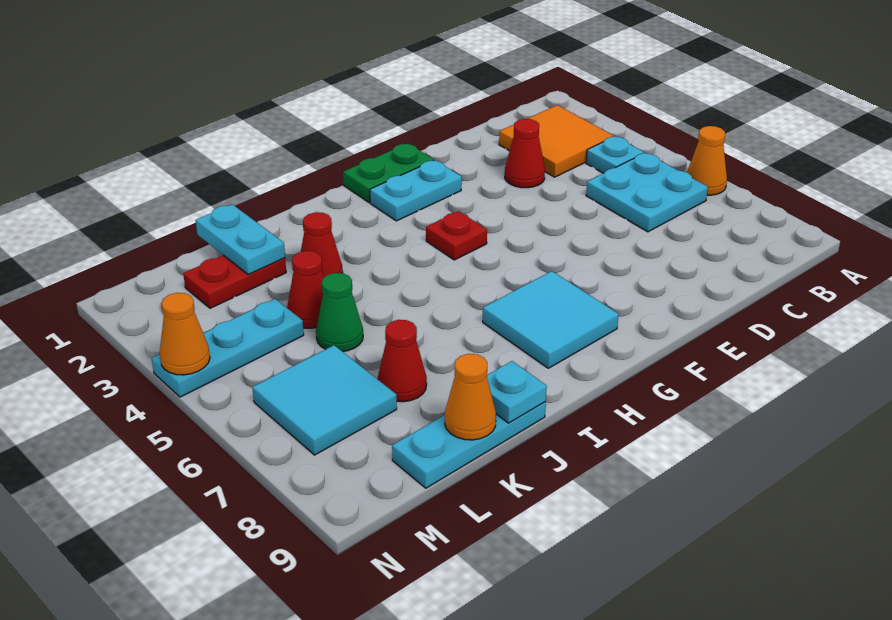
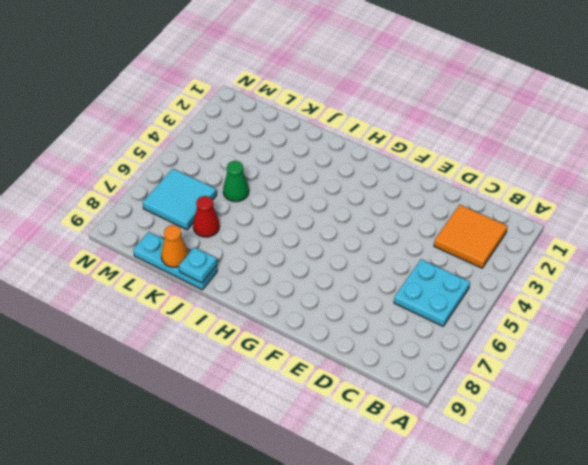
none -> orange 1x1 cone [687,126,727,195]
none -> cyan 1x1 plate [586,137,644,173]
none -> red 1x1 cone [505,119,545,188]

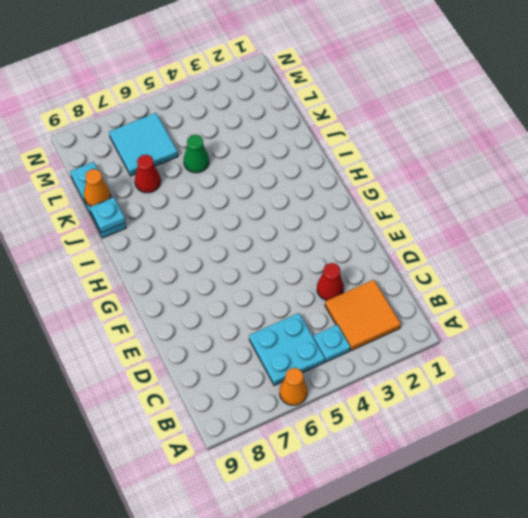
none -> green 1x2 plate [343,144,434,202]
none -> cyan 1x2 plate [370,160,462,221]
none -> red 1x1 plate [426,211,487,260]

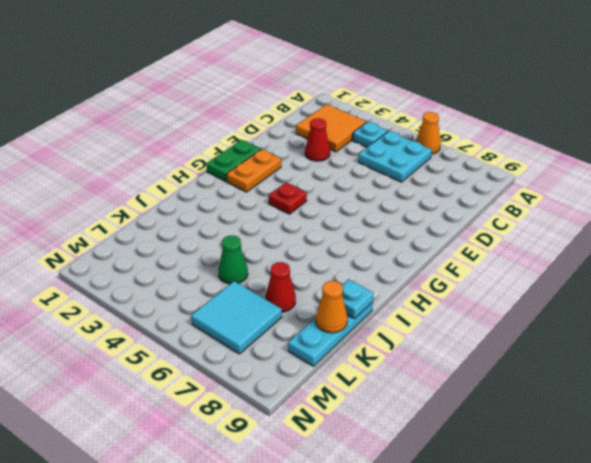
orange 1x2 plate [227,149,281,192] -> cyan 1x2 plate [370,160,462,221]
none -> cyan 2x2 tile [483,271,619,368]
none -> red 1x1 cone [301,212,343,277]
none -> red 1x2 plate [183,255,286,308]

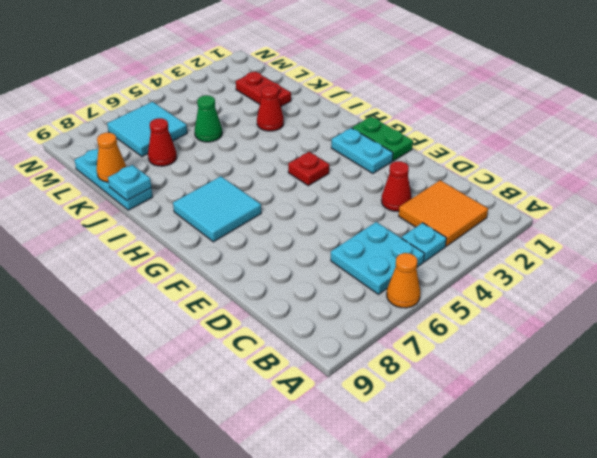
none -> red 1x1 cone [287,251,324,328]
none -> cyan 1x3 plate [152,299,304,397]
none -> cyan 1x2 plate [196,204,285,274]

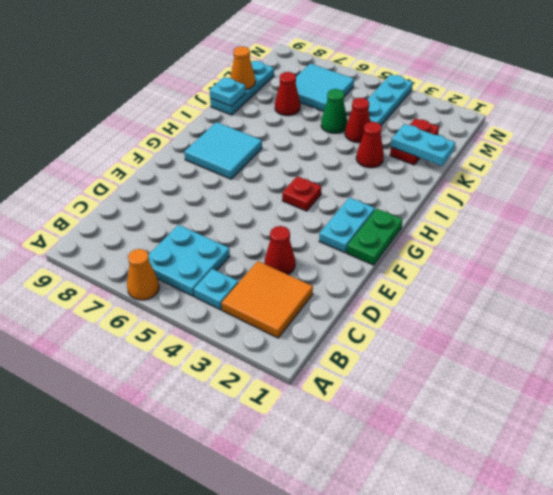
none -> orange 1x1 cone [160,293,210,375]

